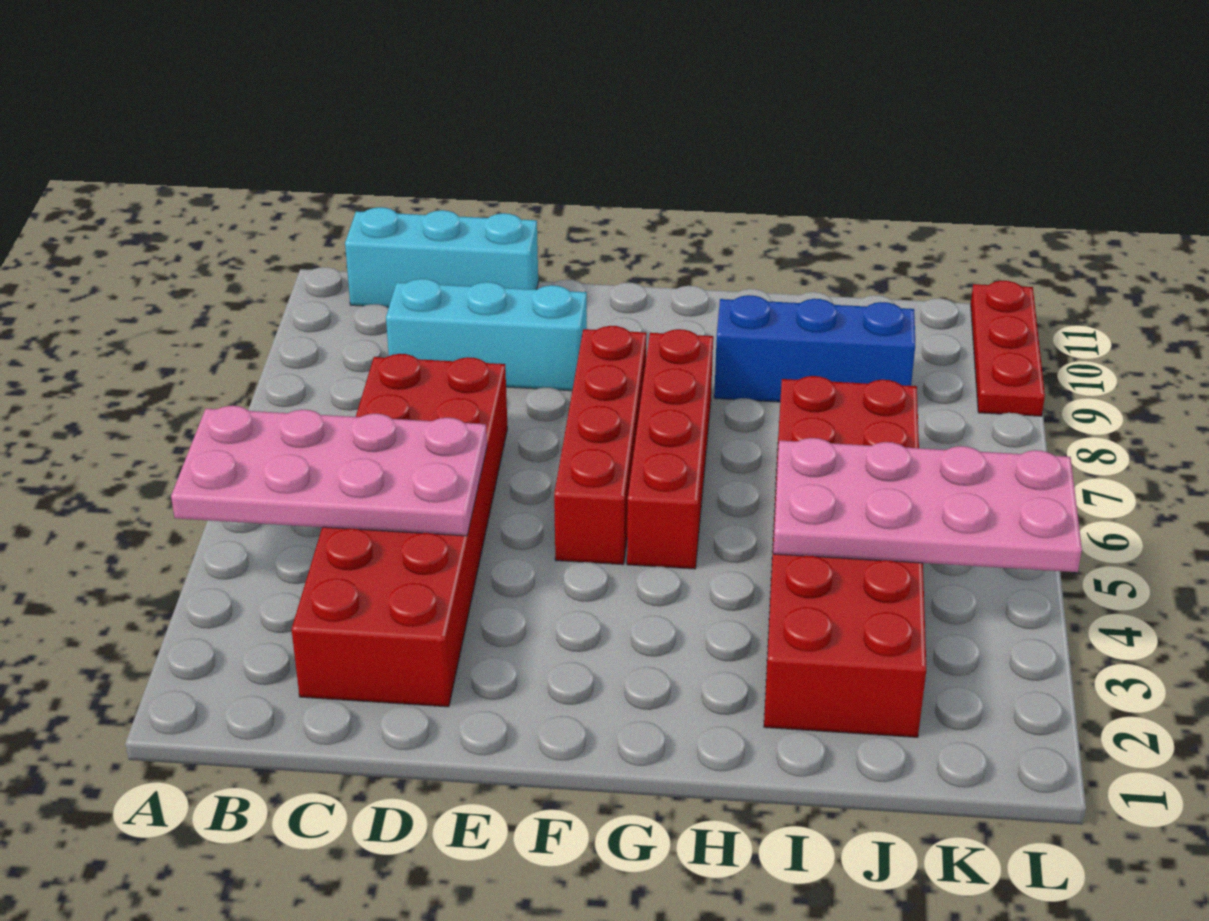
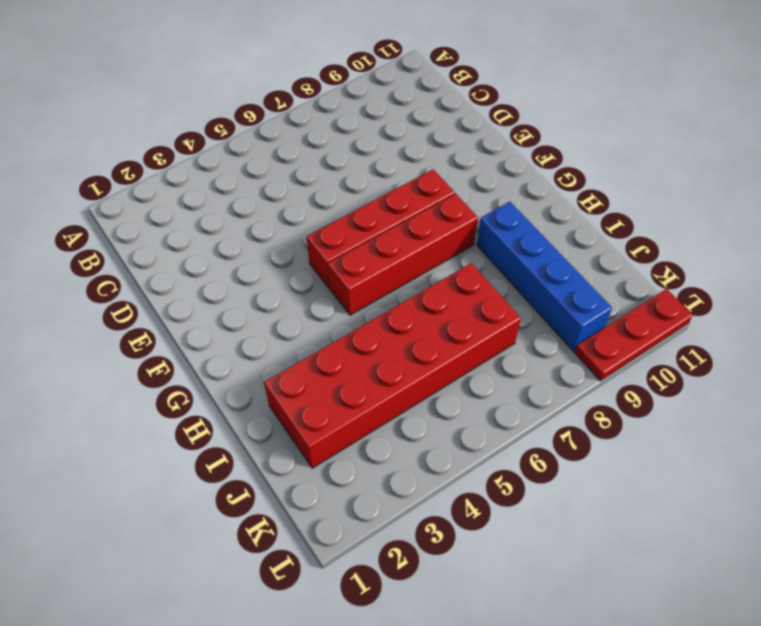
blue 1x4 brick [477,202,612,351] -> blue 1x3 brick [714,295,915,402]
none -> cyan 1x3 brick [345,207,538,307]
none -> red 2x6 brick [291,354,508,707]

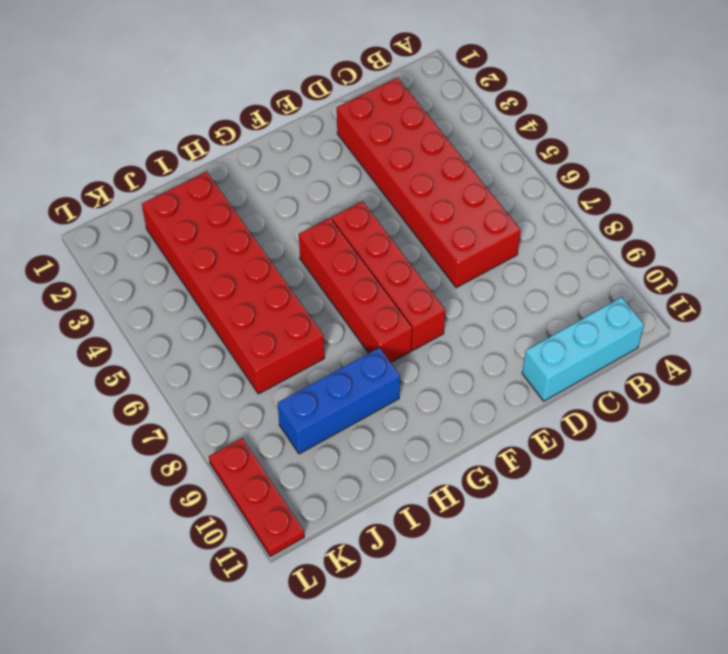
none -> cyan 1x3 brick [386,279,587,391]
none -> pink 2x4 plate [171,406,487,536]

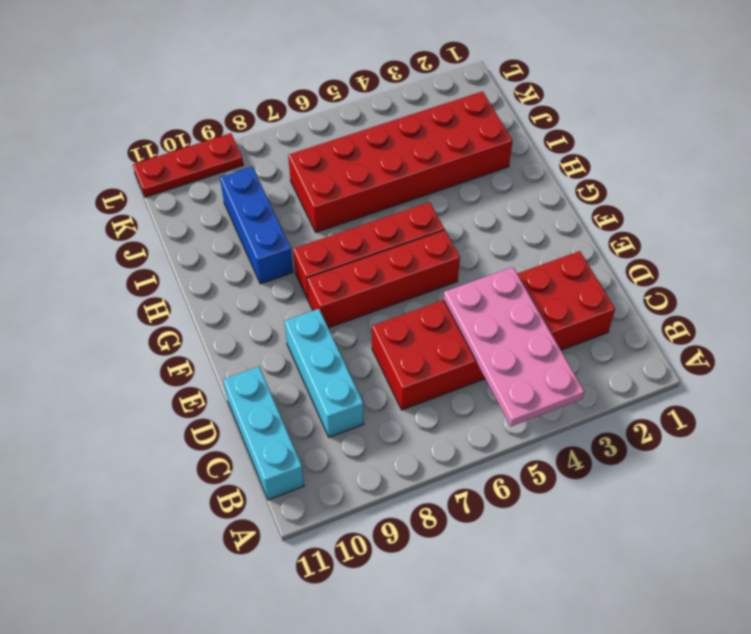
none -> pink 2x4 plate [773,438,1082,572]

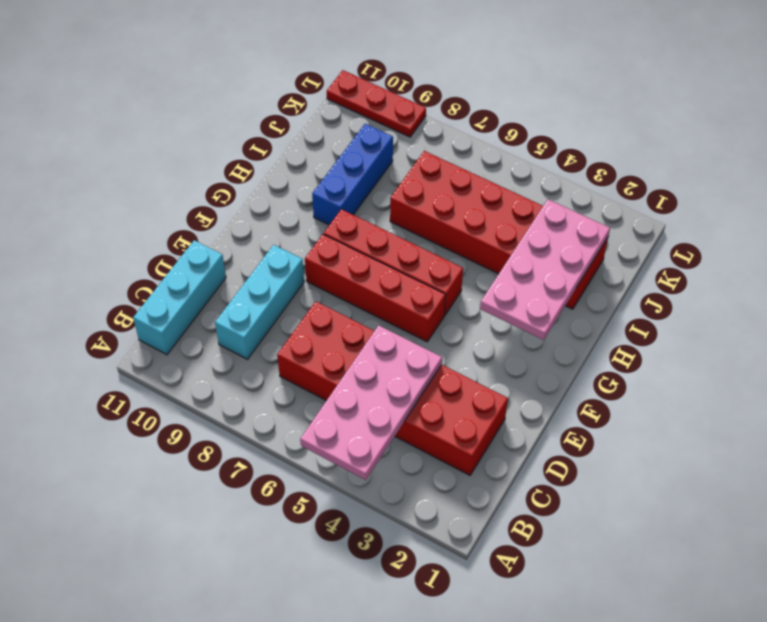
pink 2x4 plate [480,199,610,340] -> pink 2x4 plate moved to [773,438,1082,572]

